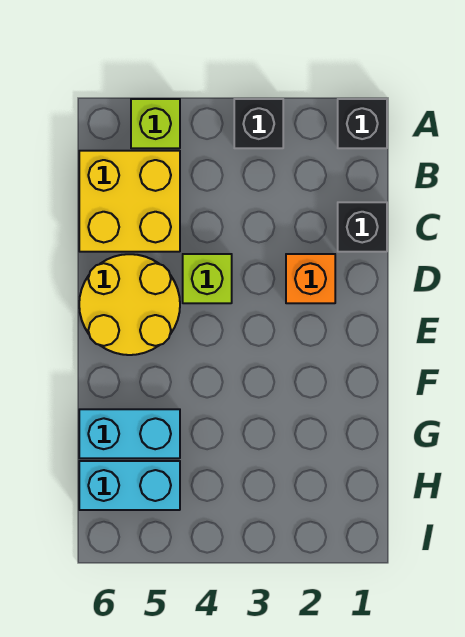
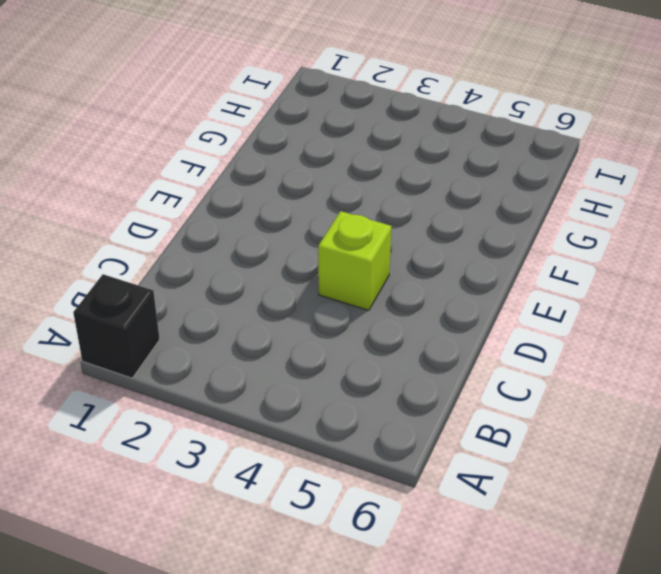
none -> black 1x1 brick [234,99,283,148]
none -> lime 1x1 brick [131,99,180,148]

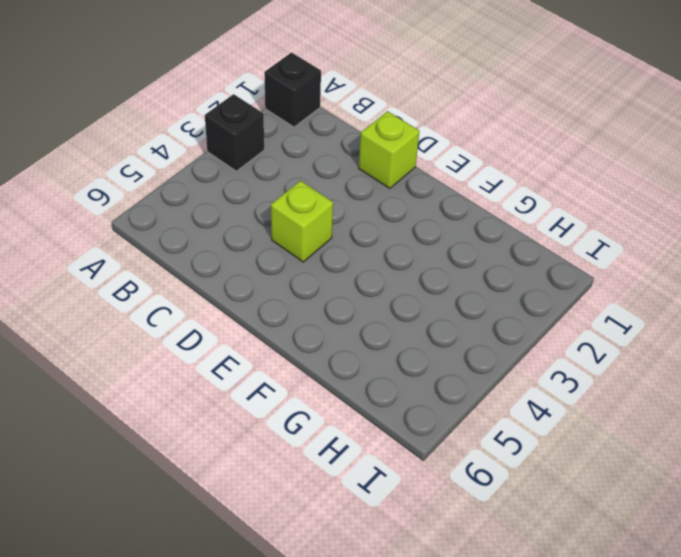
lime 1x1 brick [359,111,420,189] -> lime 1x1 brick moved to [131,99,180,148]
none -> yellow 2x2 brick [79,151,180,252]
none -> black 1x1 brick [338,202,387,252]

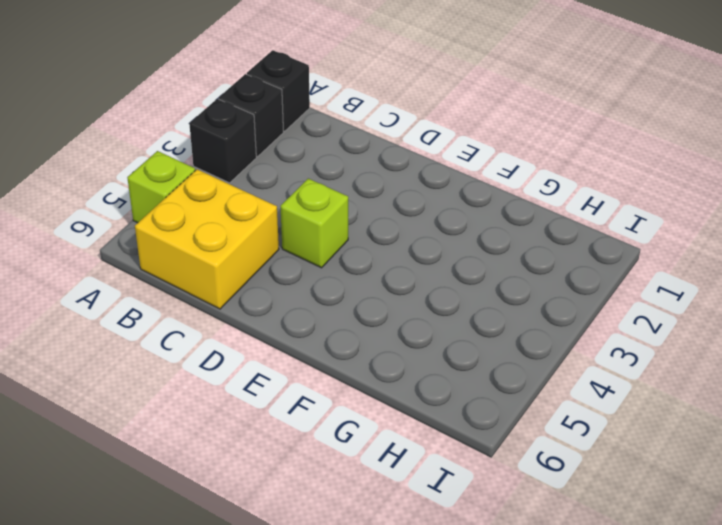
black 1x1 brick [219,74,284,157] -> black 1x1 brick moved to [338,202,387,252]
none -> orange 1x1 brick [286,254,335,303]
none -> yellow 2x2 round brick [79,254,180,355]

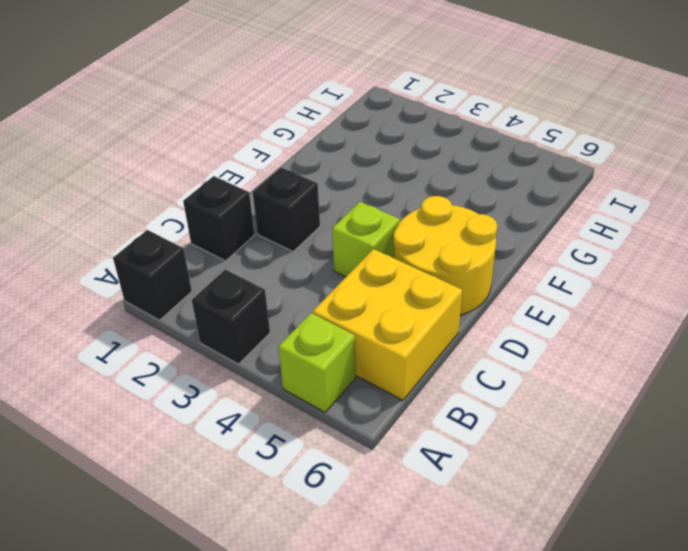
black 1x1 brick [253,167,320,251] -> orange 1x1 brick [286,254,335,303]
none -> cyan 1x2 brick [79,409,180,458]
none -> cyan 1x2 brick [79,461,180,510]

